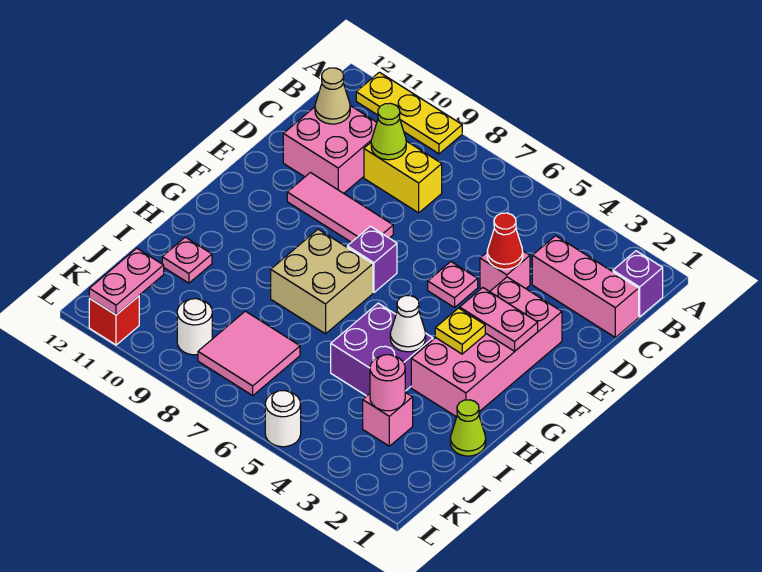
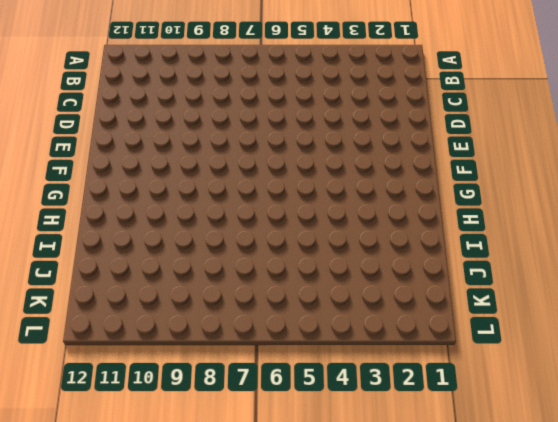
none -> yellow 1x3 plate [356,72,462,154]
none -> purple 1x1 brick [613,251,663,317]
none -> pink 1x3 brick [532,236,639,337]

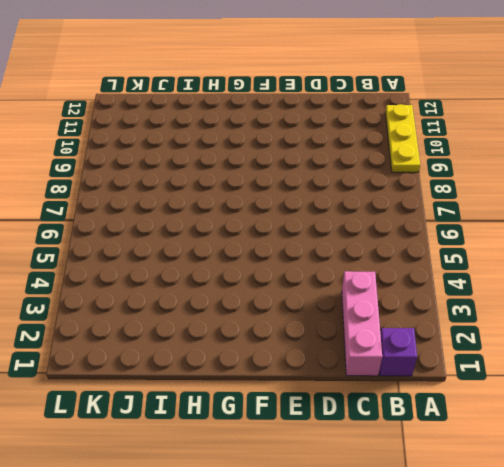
none -> yellow 1x2 brick [364,141,442,213]
none -> pink 2x2 brick [283,106,377,193]
none -> pink 1x1 brick [480,251,530,292]

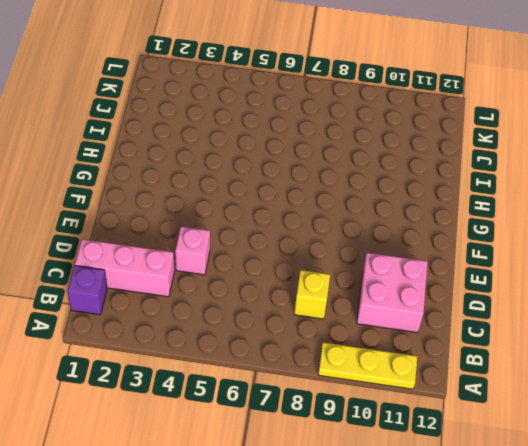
yellow 1x1 brick [294,270,330,319] -> yellow 1x2 brick [364,141,442,213]
none -> pink 2x4 brick [411,277,562,417]
none -> pink 1x1 plate [428,262,478,308]
none -> pink 1x3 tile [287,173,393,242]

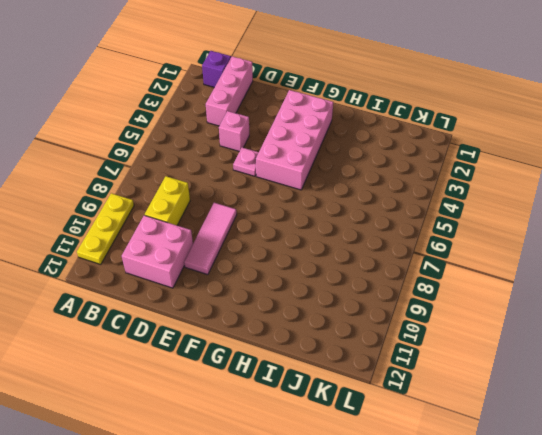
pink 2x4 brick [256,90,333,190] -> pink 2x4 brick turned to [411,277,562,417]
none -> purple 1x1 brick [347,226,397,292]
none -> tan 2x2 brick [271,229,373,334]
none -> purple 2x2 brick [331,303,433,396]

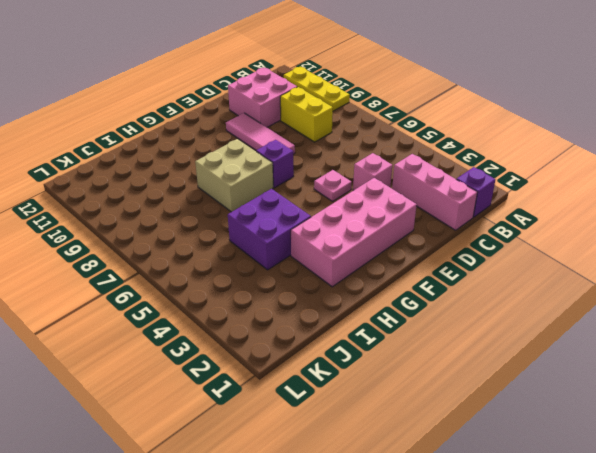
none -> lime 1x1 cone [450,400,486,456]
none -> pink 1x1 plate [162,237,212,283]
none -> pink 1x1 brick [363,392,413,446]

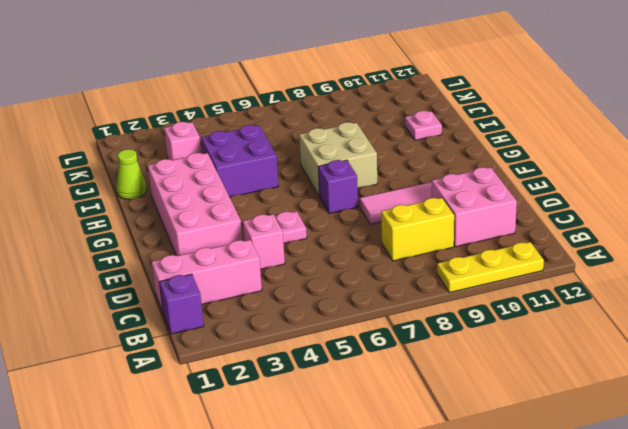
none -> pink 2x2 tile [198,311,300,396]
none -> white 1x1 round brick [177,299,212,355]
none -> white 1x1 round brick [265,391,301,447]

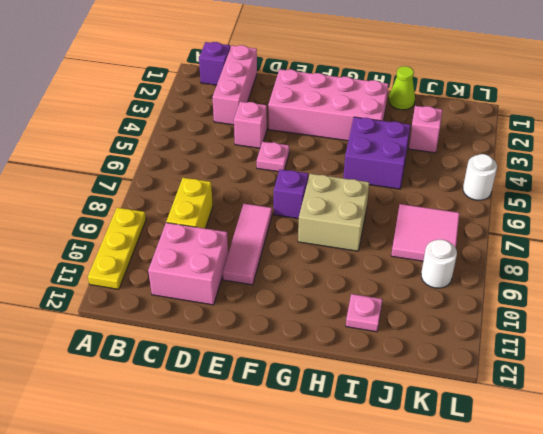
none -> red 1x1 brick [89,296,139,345]
none -> lime 1x1 cone [371,103,406,160]
none -> tan 1x1 cone [315,68,350,124]

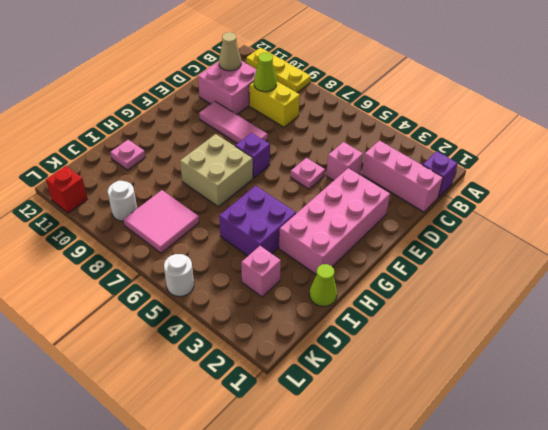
none -> red 1x1 cone [487,213,523,269]
none -> pink 1x2 plate [460,288,538,351]
none -> yellow 1x1 plate [435,308,485,354]

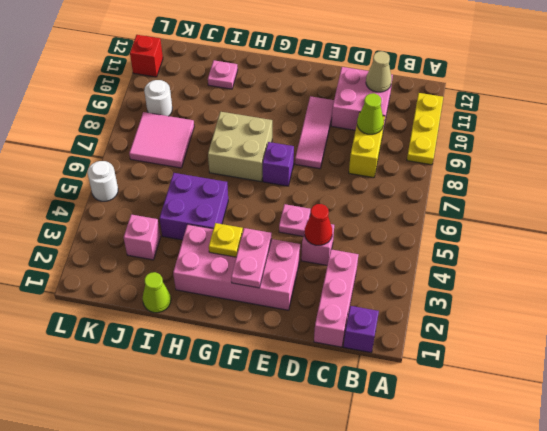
none -> white 1x1 cone [390,296,426,352]
none -> pink 1x1 round brick [370,355,405,411]
none -> pink 1x2 plate [89,248,164,315]

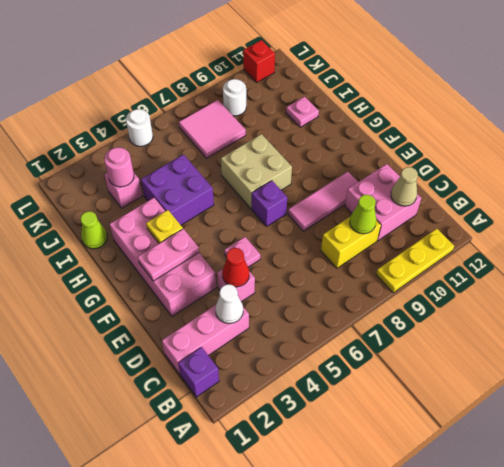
white 1x1 cone [215,284,243,324] -> white 1x1 cone moved to [390,296,426,352]
none -> pink 1x2 plate [89,248,164,315]

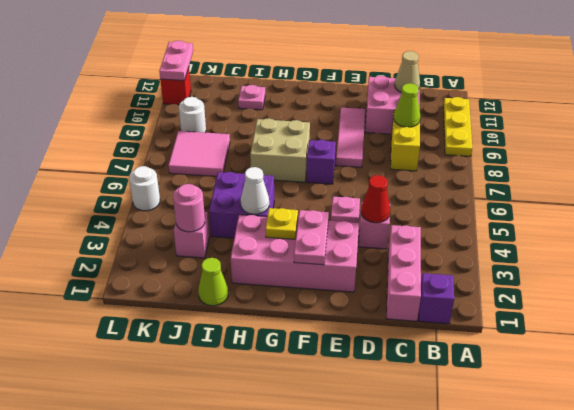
pink 1x2 plate [159,41,193,81] -> pink 1x2 plate turned to [89,248,164,315]

